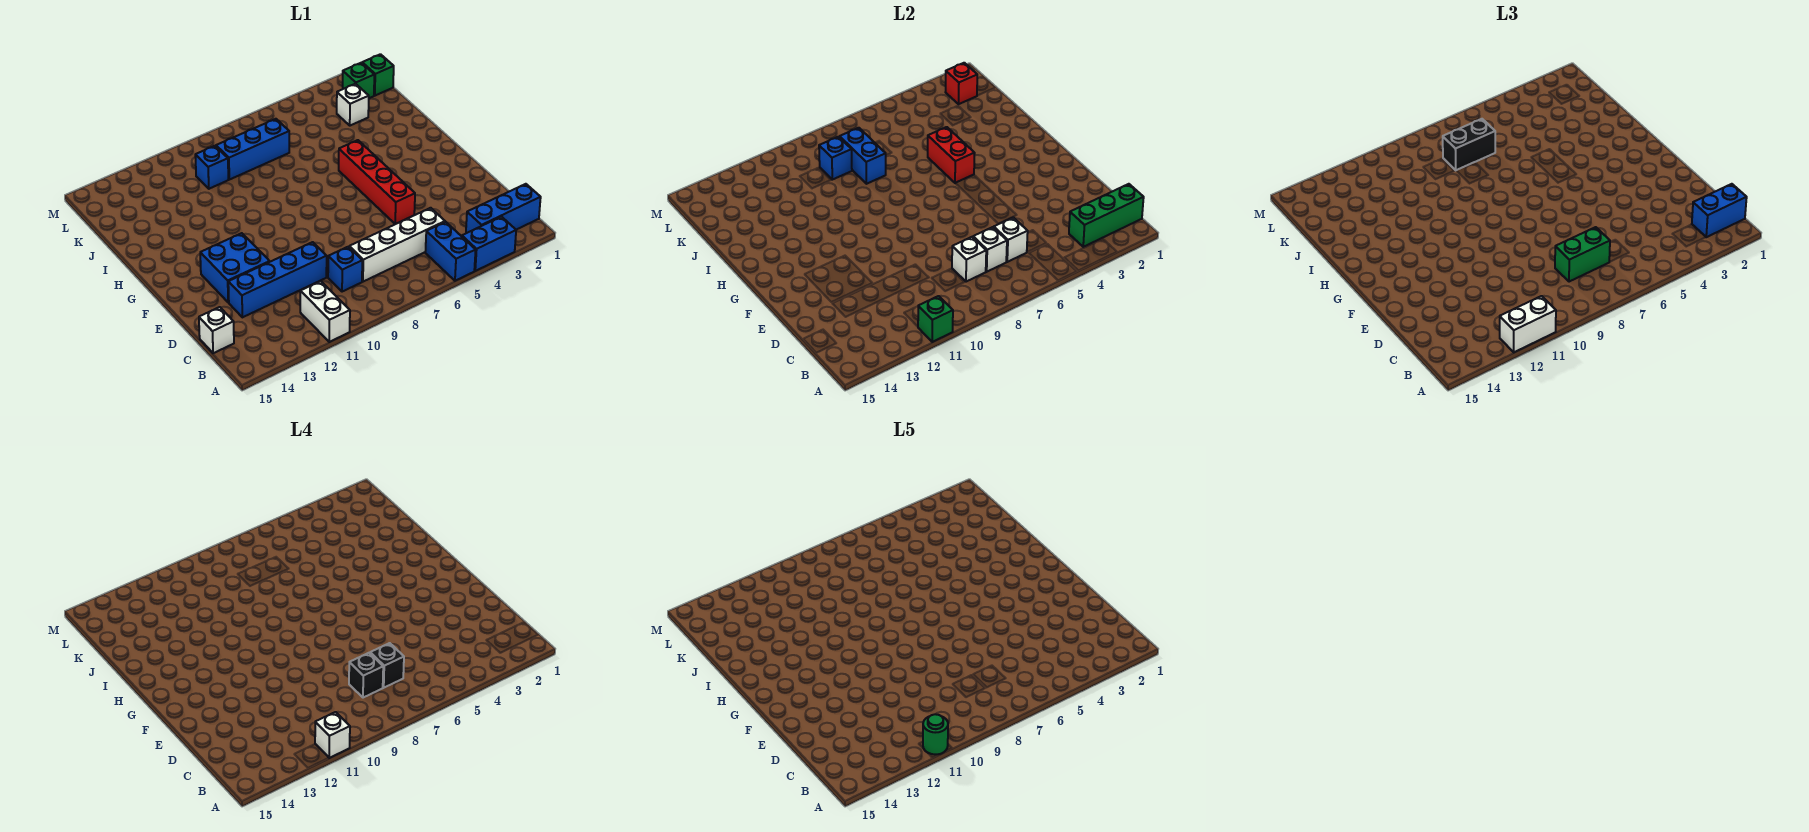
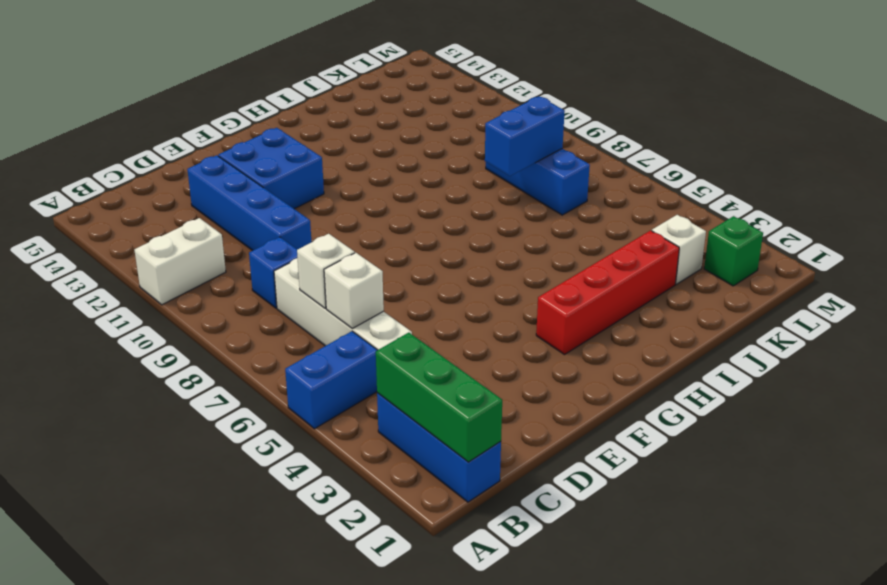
red 1x4 brick [536,231,679,355] -> red 1x4 brick moved to [339,140,415,224]
none -> blue 1x2 brick [462,217,516,271]
none -> white 1x1 brick [199,307,234,353]
none -> blue 1x1 brick [195,146,228,189]
none -> green 1x1 brick [362,54,394,96]

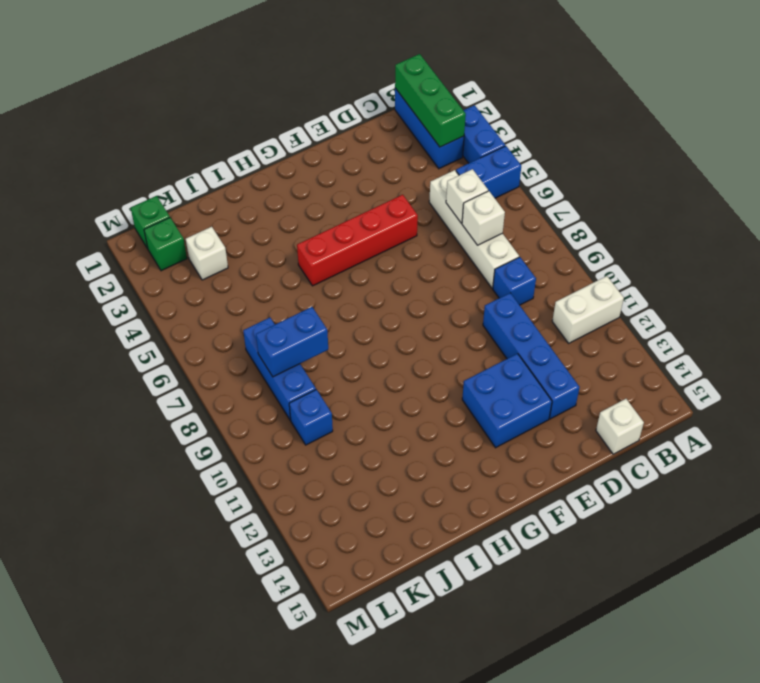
none -> green 1x1 brick [918,296,953,342]
none -> white 1x1 brick [952,237,986,282]
none -> red 1x2 brick [928,127,975,183]
none -> blue 1x1 brick [819,137,852,180]

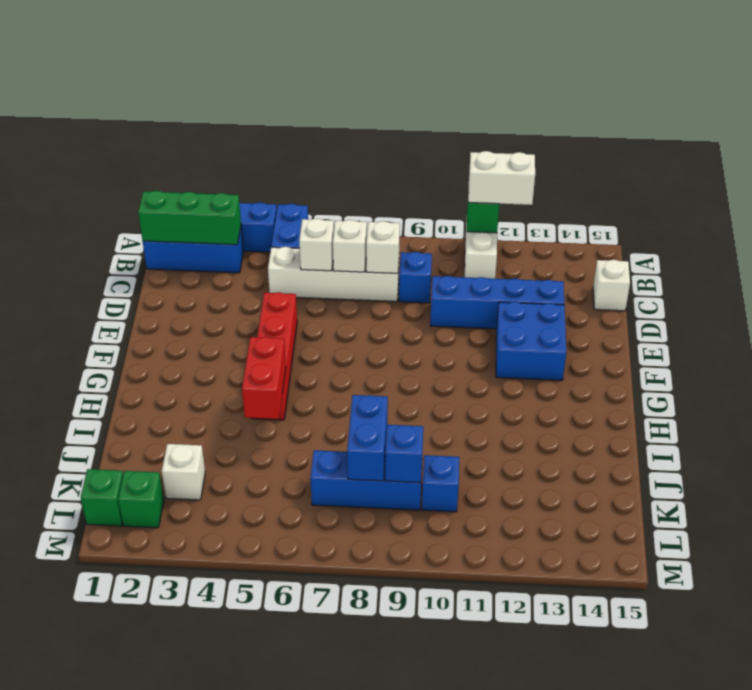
none -> red 1x1 brick [946,63,977,104]
none -> blue 1x2 brick [1692,184,1747,237]
none -> green 1x2 brick [1555,227,1610,282]
none -> black 1x2 brick [1443,119,1495,170]

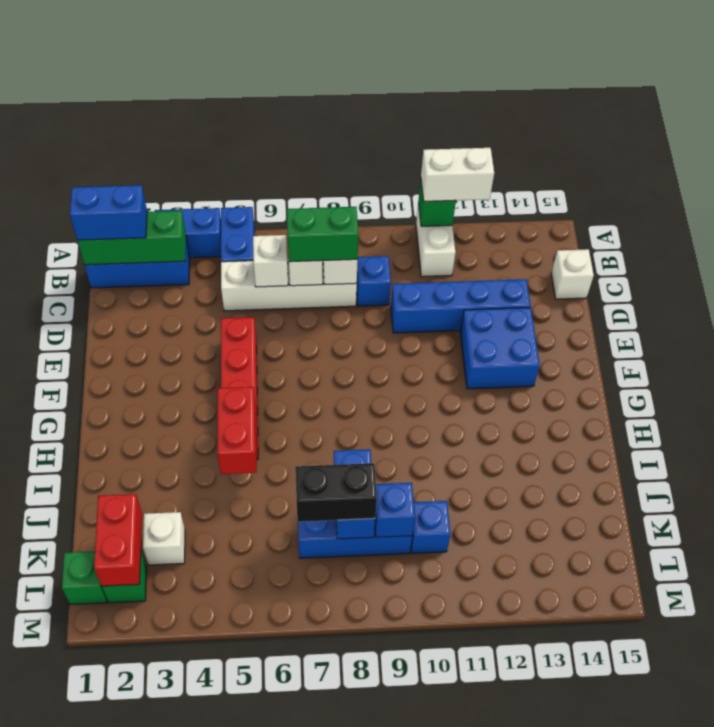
red 1x2 brick [94,494,142,586] -> red 1x1 brick [946,63,977,104]
none -> white 1x1 brick [315,712,350,758]
none -> black 1x1 brick [370,643,404,688]
none -> black 1x1 brick [349,653,383,698]
none -> green 1x1 round brick [923,714,948,755]

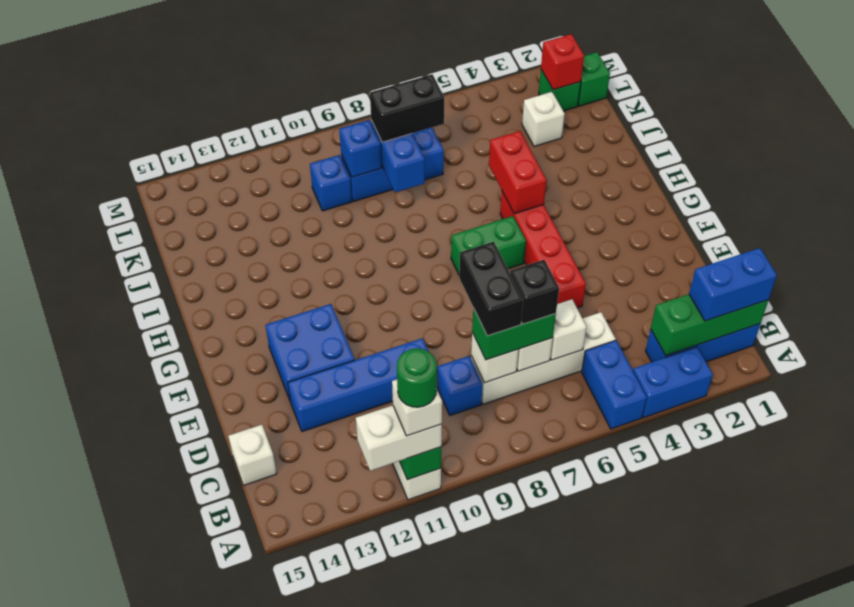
black 1x2 brick [459,242,523,336] -> black 1x1 brick [349,653,383,698]
green 1x2 brick [451,216,526,274] -> none

